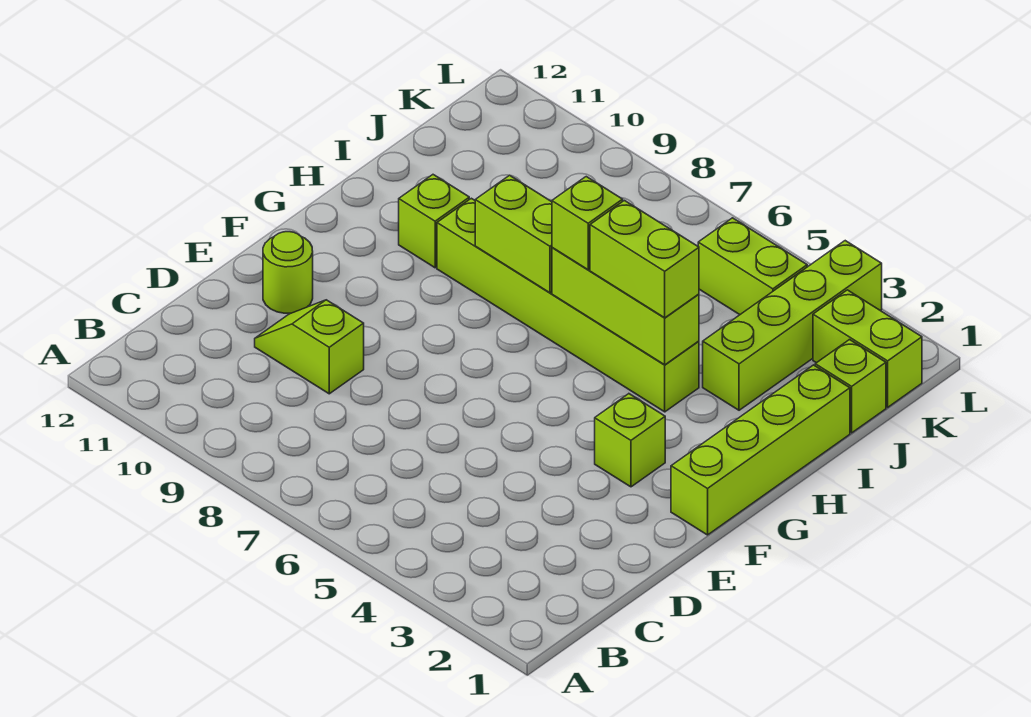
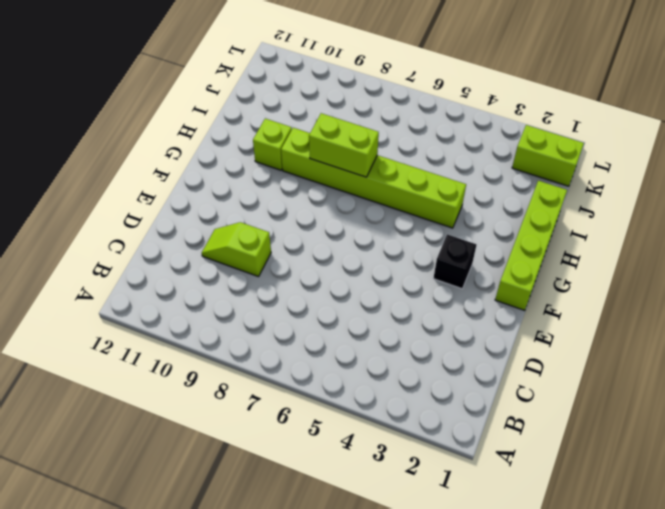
black 1x1 brick [433,234,477,289] -> lime 1x1 brick [595,394,665,487]
none -> lime 1x1 round brick [263,232,313,313]
none -> lime 1x4 brick [703,241,882,410]
none -> lime 1x1 brick [815,340,886,433]

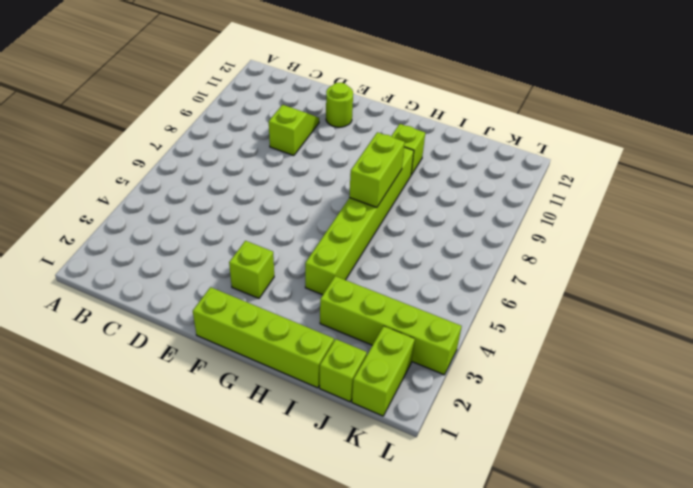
none -> lime 1x2 brick [698,218,807,315]
none -> lime 1x3 brick [552,248,699,365]
none -> lime 1x2 brick [590,200,699,318]

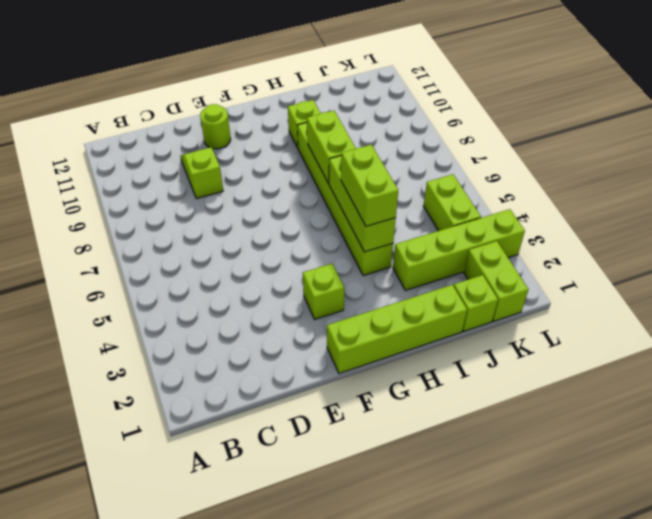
none -> lime 1x1 brick [552,177,623,270]

